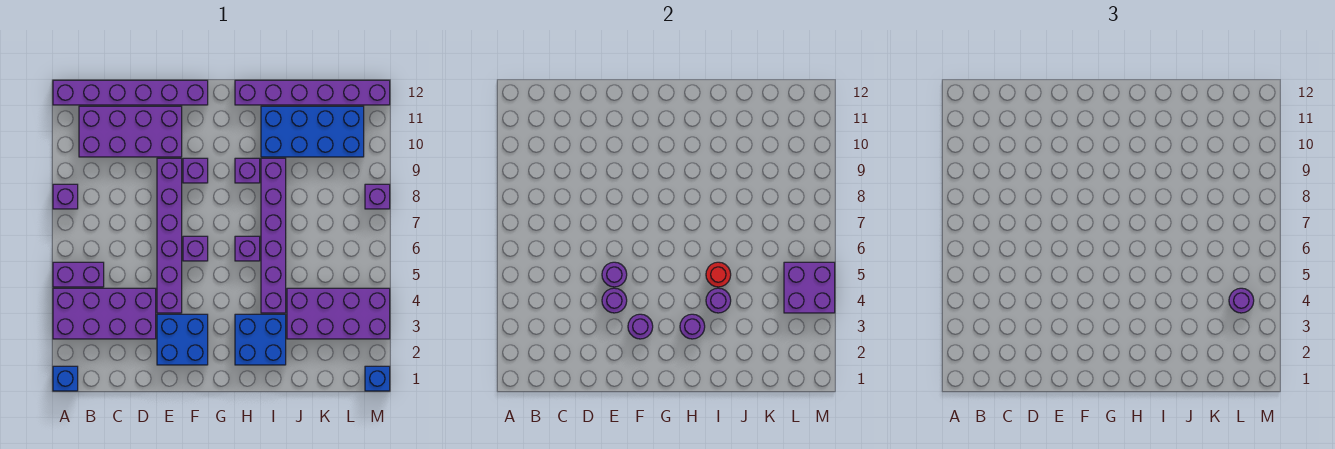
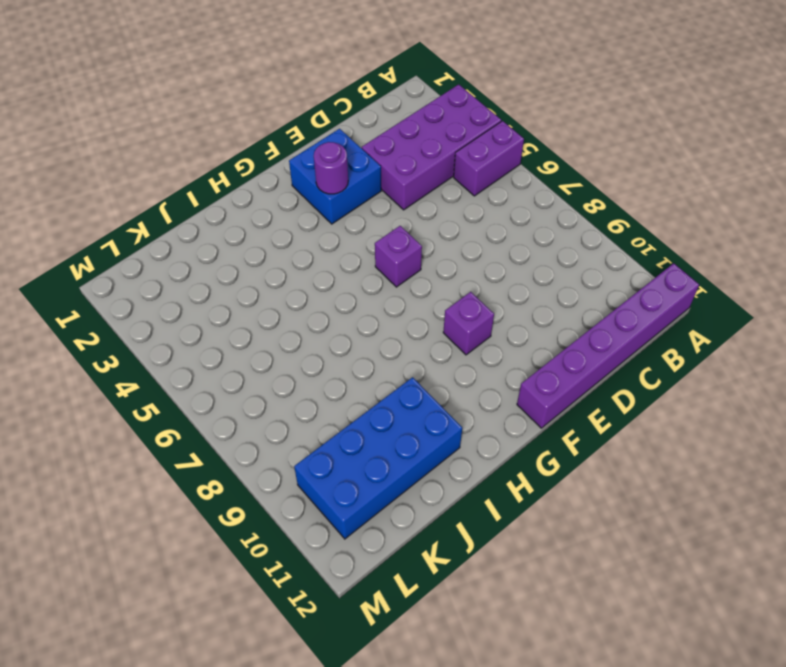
none -> blue 1x1 brick [53,366,78,391]
none -> purple 1x1 brick [53,184,78,209]
none -> purple 2x4 brick [79,106,182,157]

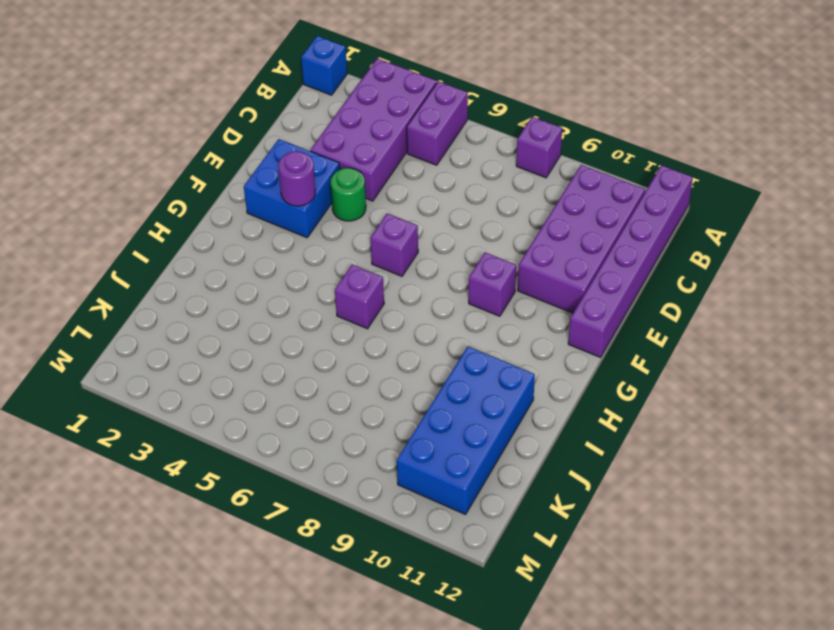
green 1x1 round brick [330,168,366,221] -> purple 1x6 brick [157,158,182,313]
none -> blue 2x2 brick [235,314,286,365]
none -> purple 1x1 brick [235,158,260,183]
none -> purple 1x6 brick [235,80,390,105]

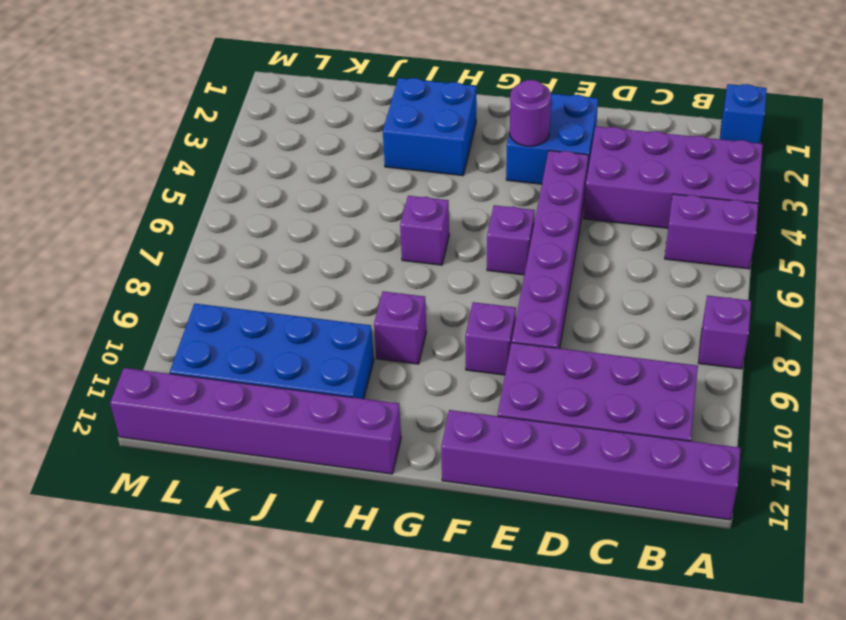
none -> purple 1x6 brick [261,158,286,313]
none -> purple 2x4 brick [287,288,390,339]
none -> blue 1x1 brick [365,366,390,391]

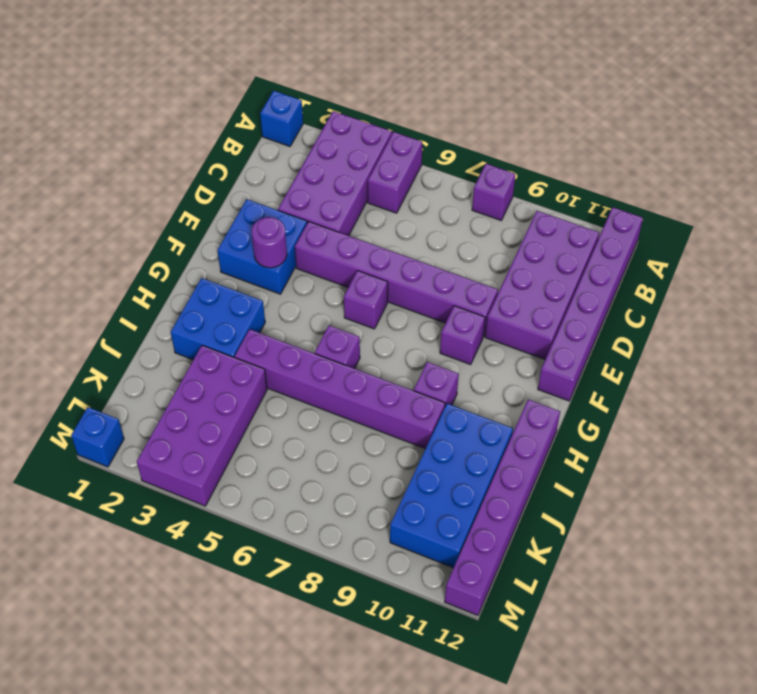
none -> purple 1x1 brick [365,184,390,209]
none -> purple 1x1 round brick [602,288,627,313]
none -> purple 1x1 round brick [602,262,627,287]

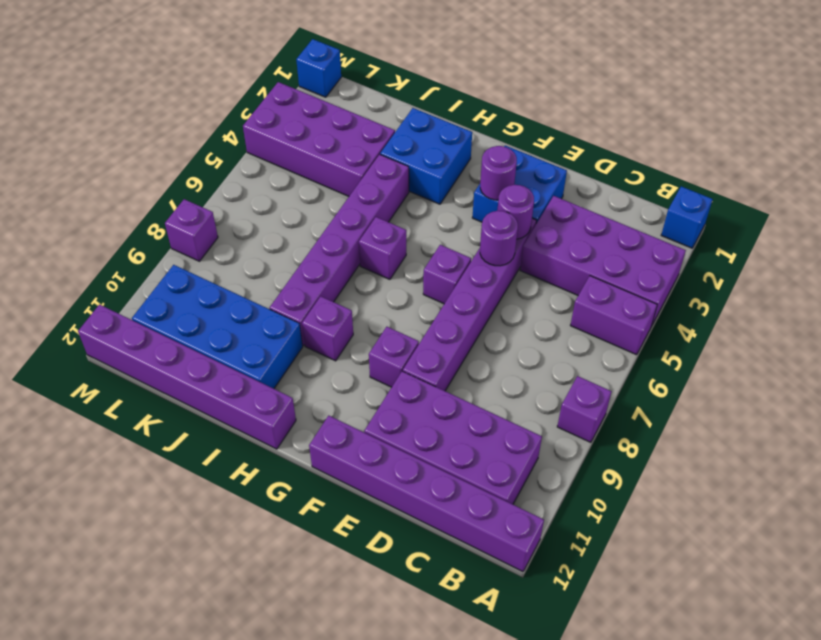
none -> purple 1x1 round brick [680,314,705,339]
none -> purple 1x1 round brick [706,288,731,313]
none -> red 1x1 round brick [706,262,731,287]

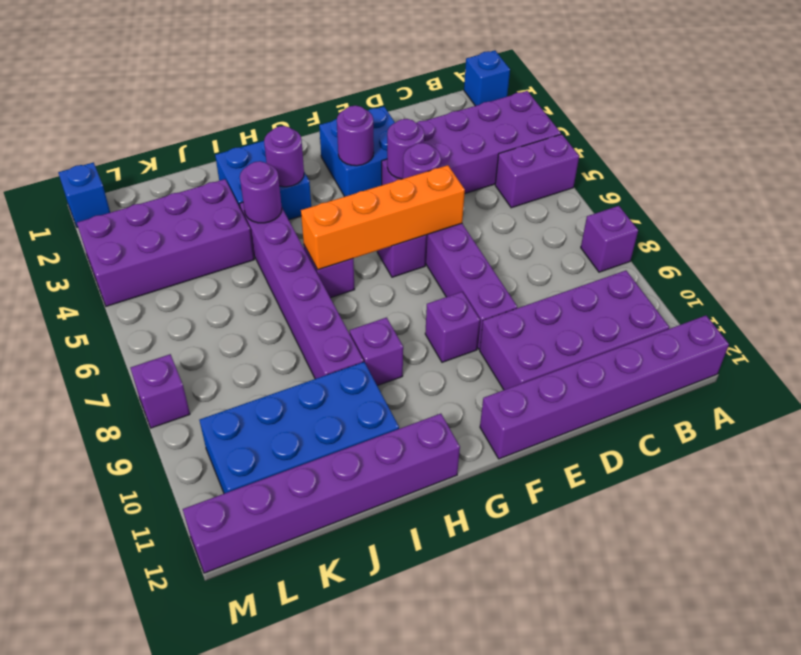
orange 1x4 brick [301,165,465,270] -> none
none -> red 1x1 round brick [706,262,731,287]
none -> purple 2x2 brick [784,262,835,313]
none -> purple 1x1 round brick [1229,288,1254,313]

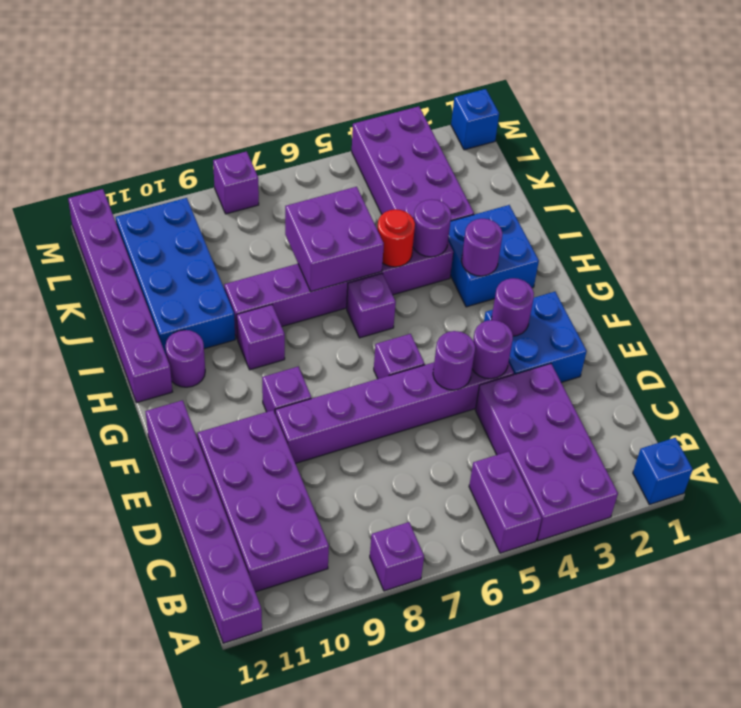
purple 1x1 round brick [165,330,205,387] -> purple 1x1 round brick moved to [1229,288,1254,313]
purple 2x2 brick [285,187,384,291] -> purple 2x2 brick moved to [784,262,835,313]

